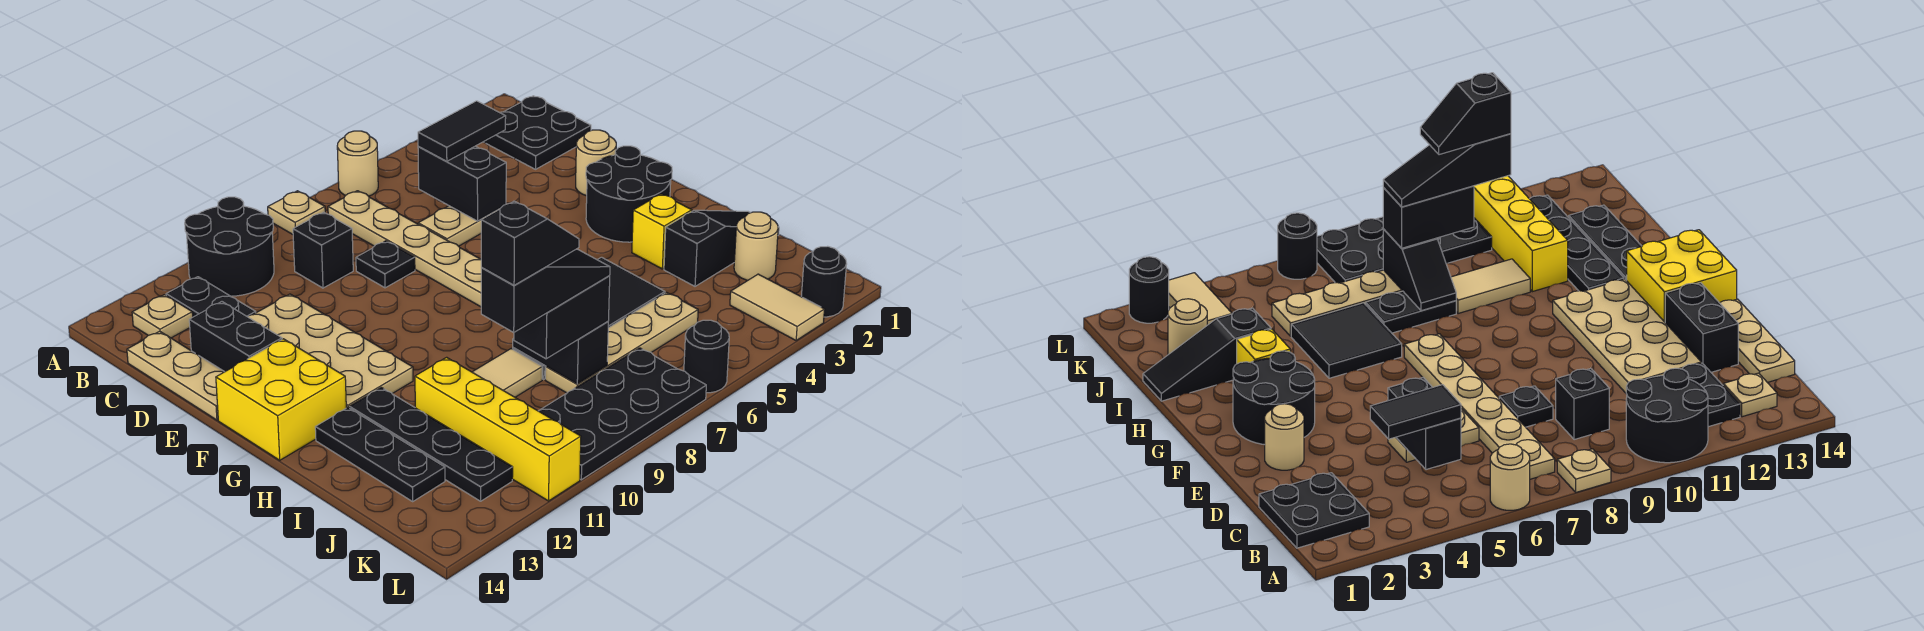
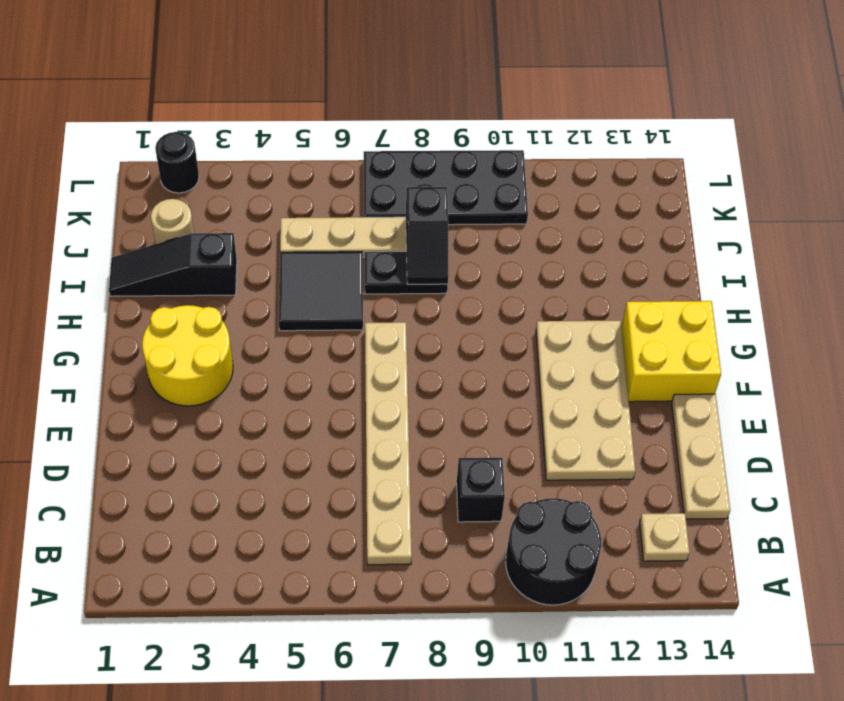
yellow 2x2 round brick [142,305,233,406] -> black 2x2 round brick [586,146,672,242]
none -> tan 1x1 round brick [337,131,378,196]
none -> tan 1x1 plate [268,191,325,234]
none -> black 2x2 plate [484,96,591,169]
none -> black 1x2 plate [166,277,256,317]

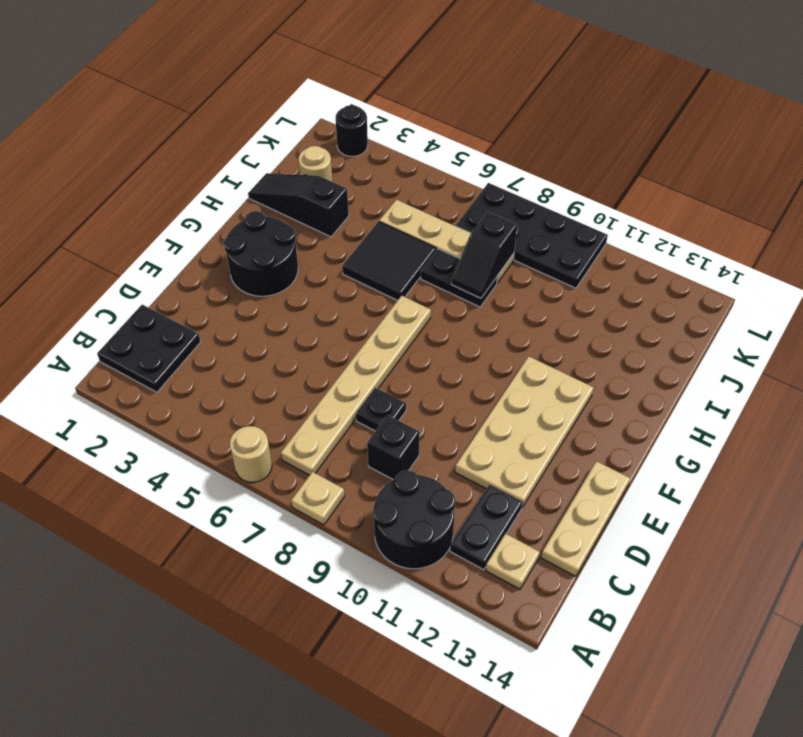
none -> tan 1x2 plate [418,206,499,246]
none -> black 1x2 brick [189,302,282,372]
none -> tan 1x1 round brick [576,130,616,196]
none -> yellow 2x2 brick [216,339,346,460]

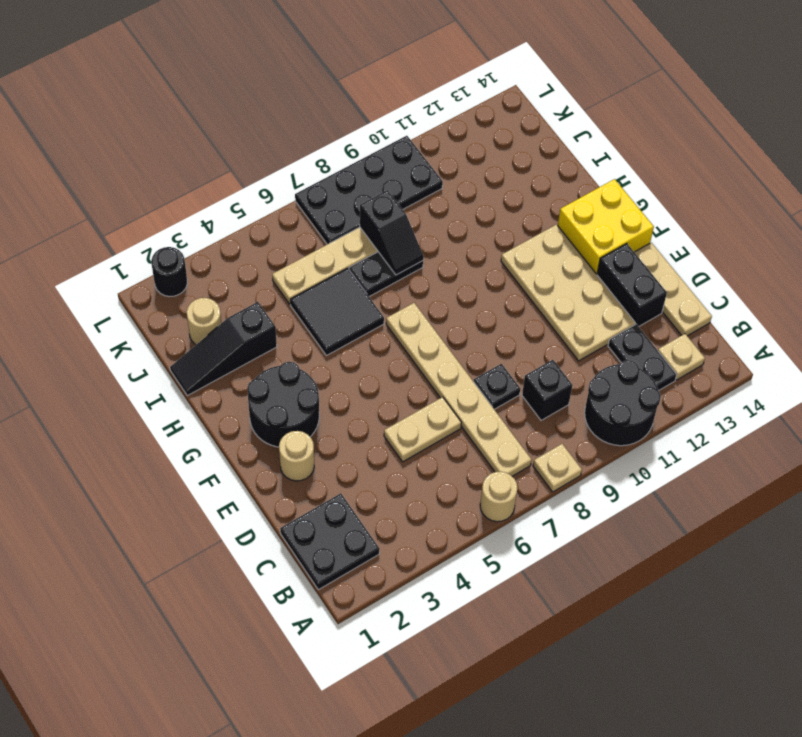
none -> yellow 1x1 brick [632,194,692,269]
none -> black 1x4 plate [350,388,513,501]
none -> black 1x3 plate [315,407,445,501]
none -> tan 1x2 tile [472,349,542,397]

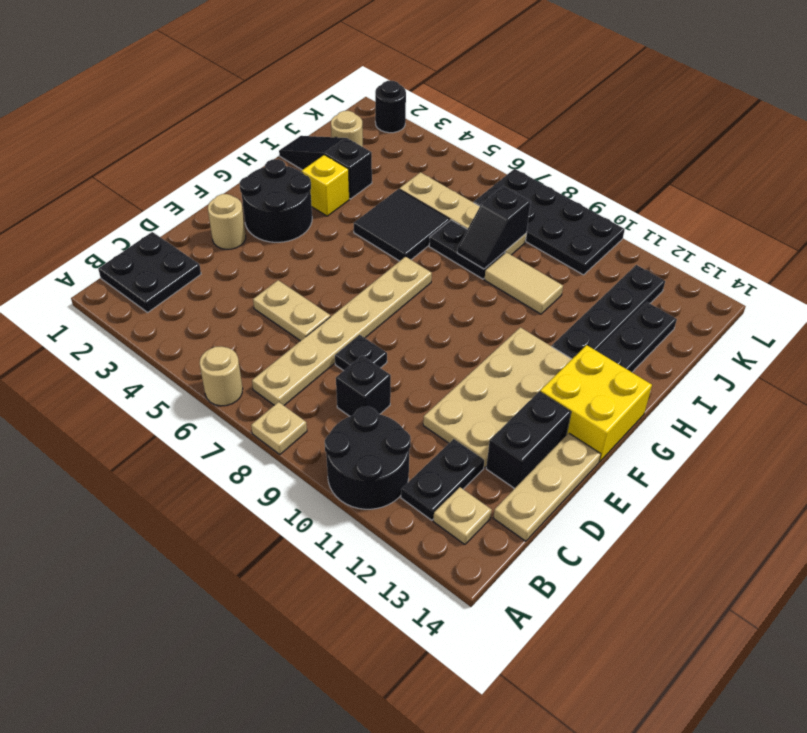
none -> yellow 1x4 brick [415,357,581,501]
none -> tan 1x2 tile [730,274,825,340]
none -> black 1x1 round brick [684,320,729,393]
none -> black 1x2 brick [418,146,506,221]

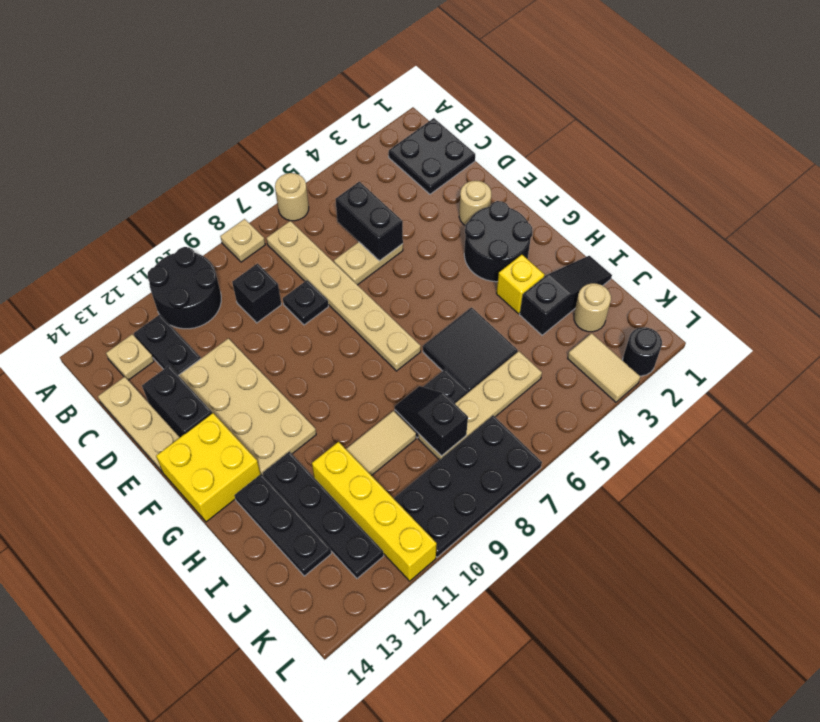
none -> black 1x1 round brick [684,320,729,393]
none -> black 1x2 tile [418,101,506,162]
none -> black 1x2 brick [514,276,610,359]
none -> black 1x3 slope [481,249,610,332]

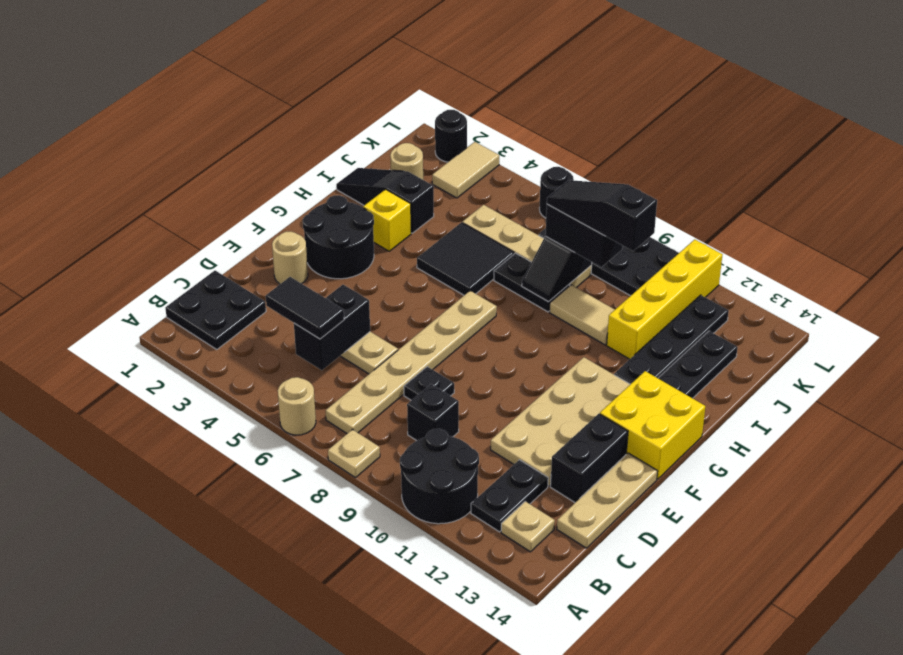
none -> black 1x2 slope [481,201,579,285]

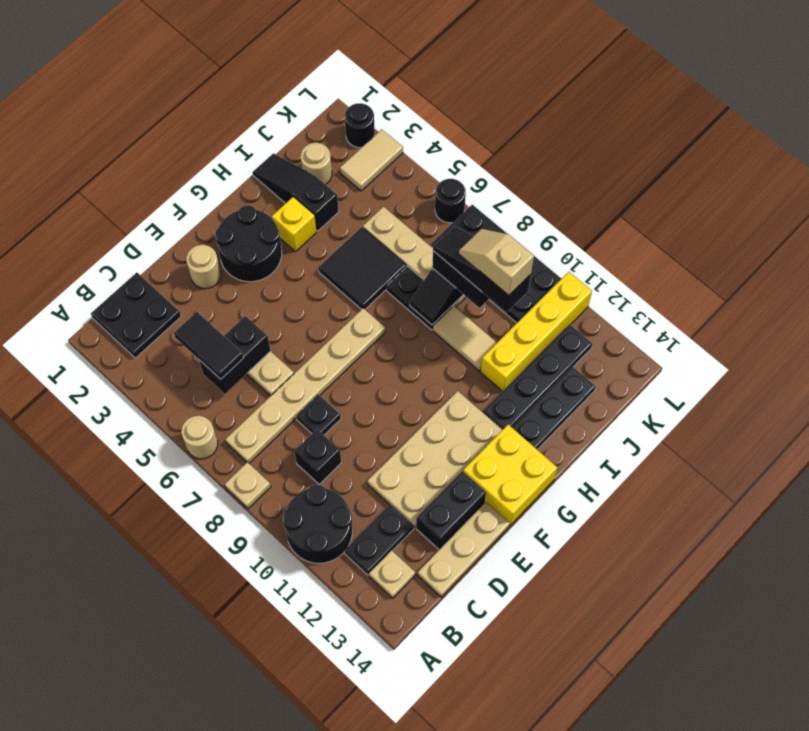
tan 1x2 slope [459,229,534,295] -> black 1x2 slope [481,201,579,285]

